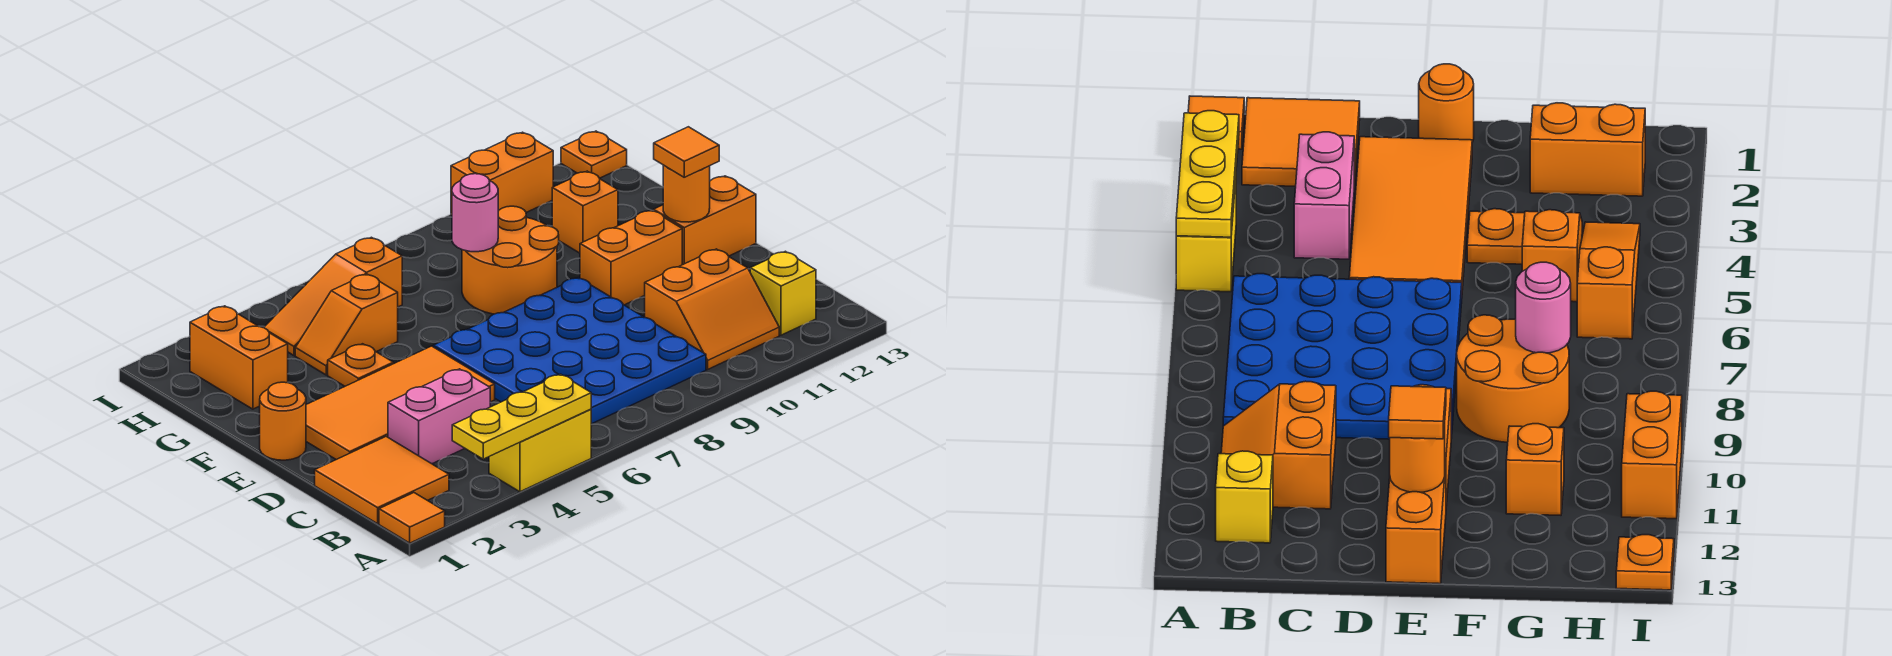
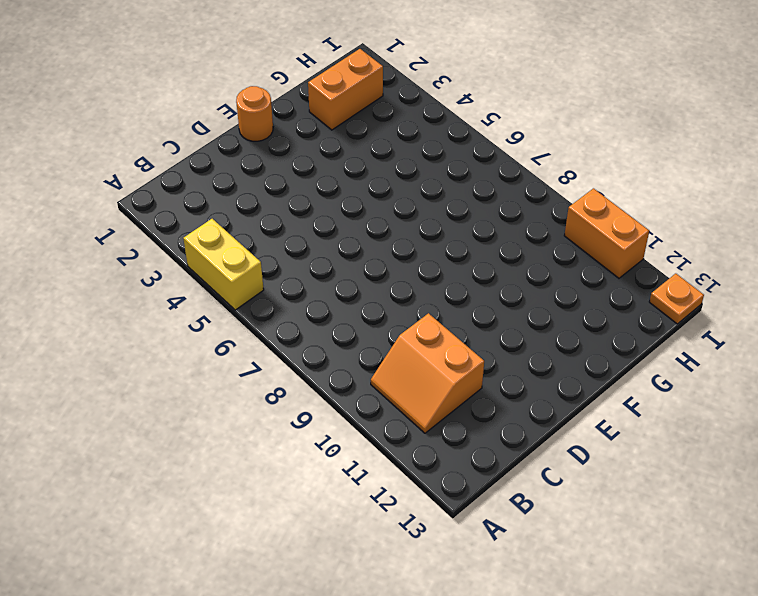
none -> orange 1x1 tile [379,493,445,543]
none -> orange 2x2 tile [315,437,449,524]
none -> blue 4x4 plate [433,278,706,424]

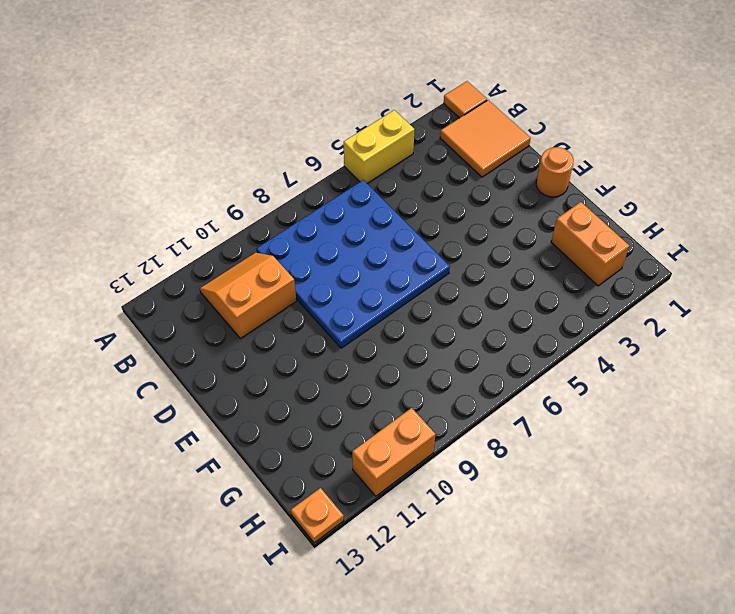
none -> yellow 1x1 brick [750,251,816,335]
none -> pink 1x2 brick [388,369,490,464]
none -> orange 2x4 tile [306,346,495,460]

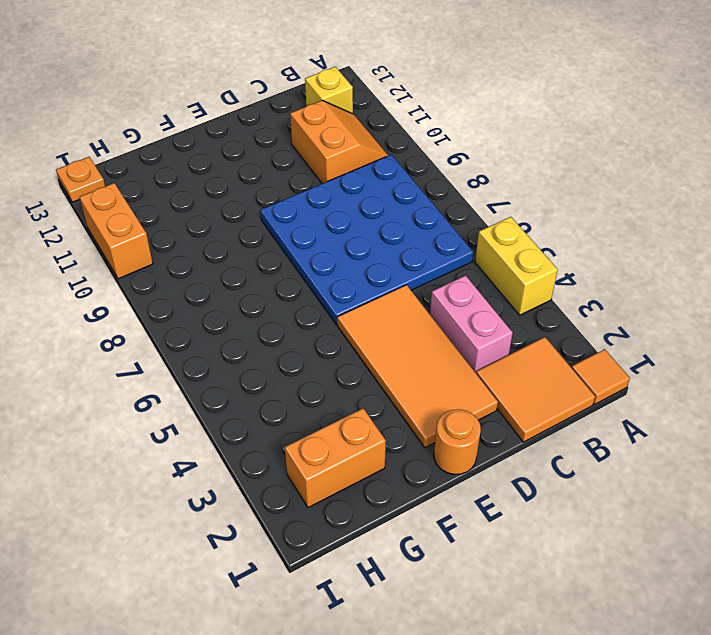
none -> orange 1x2 brick [580,210,682,305]
none -> orange 1x2 brick [654,176,756,265]
none -> orange 1x1 plate [328,344,393,386]

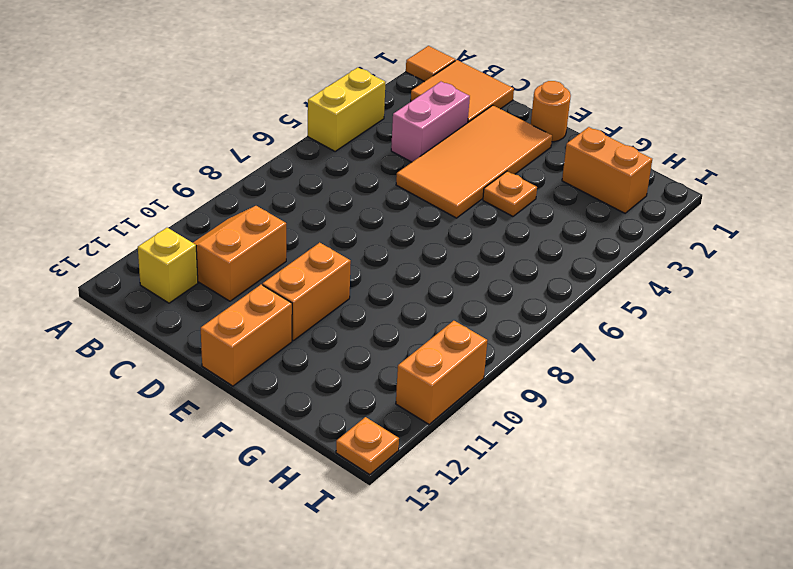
none -> blue 4x4 plate [433,278,706,424]
none -> orange 2x2 round brick [462,206,559,314]
none -> orange 1x2 slope [295,274,398,375]

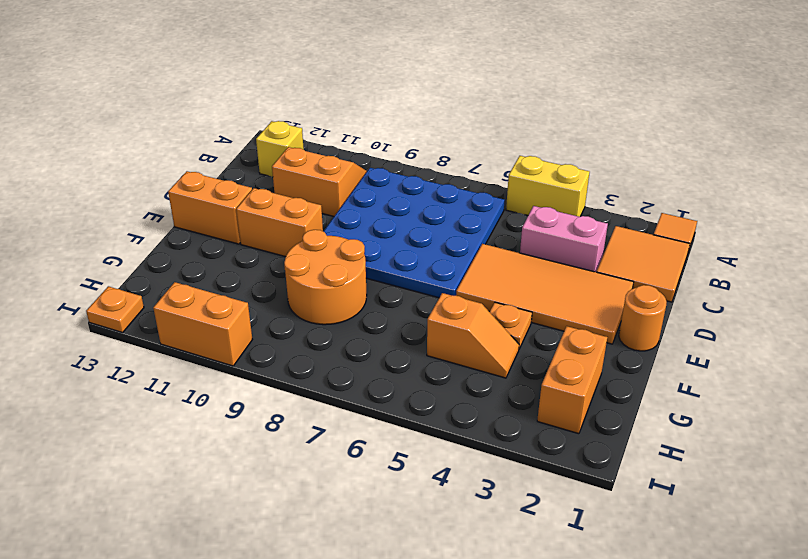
none -> orange 1x1 brick [552,171,618,253]
none -> orange 1x3 slope [264,237,402,355]
none -> yellow 1x3 plate [452,374,591,459]

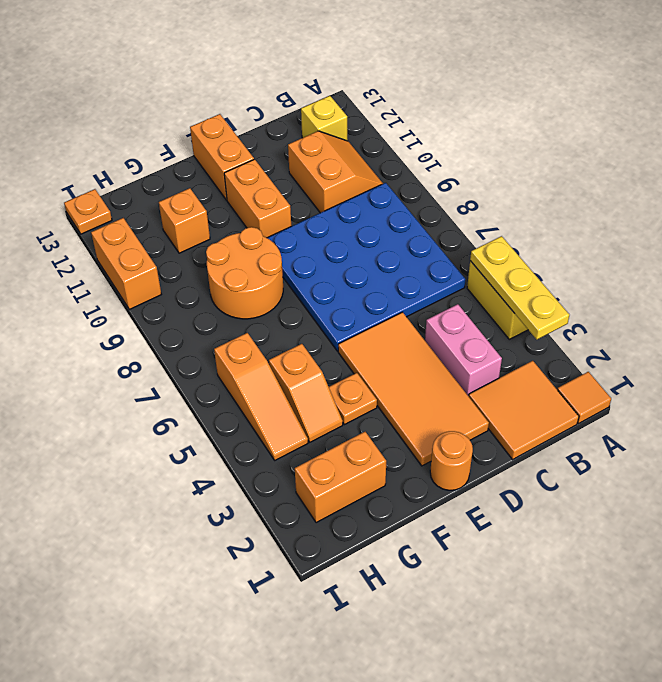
none -> orange 1x1 round brick [663,165,710,222]
none -> pink 1x1 round brick [452,174,498,252]
none -> orange 1x1 tile [654,127,719,177]

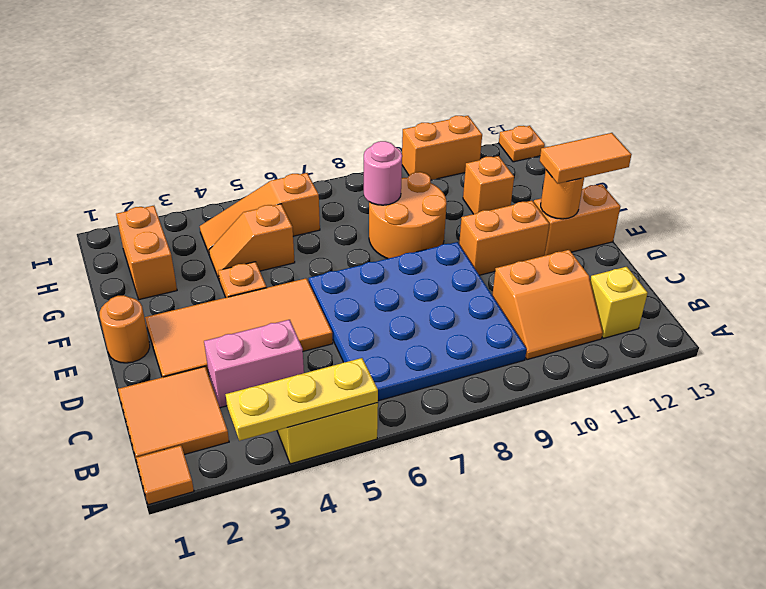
orange 1x2 tile [540,133,632,184] -> orange 1x1 tile [654,127,719,177]

